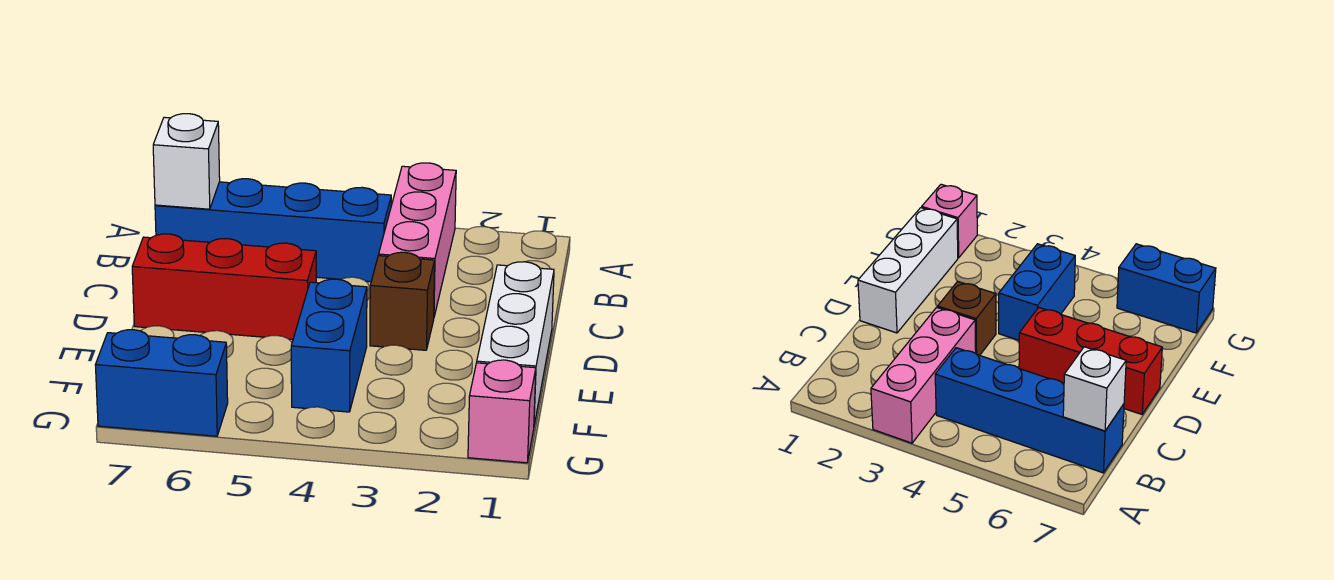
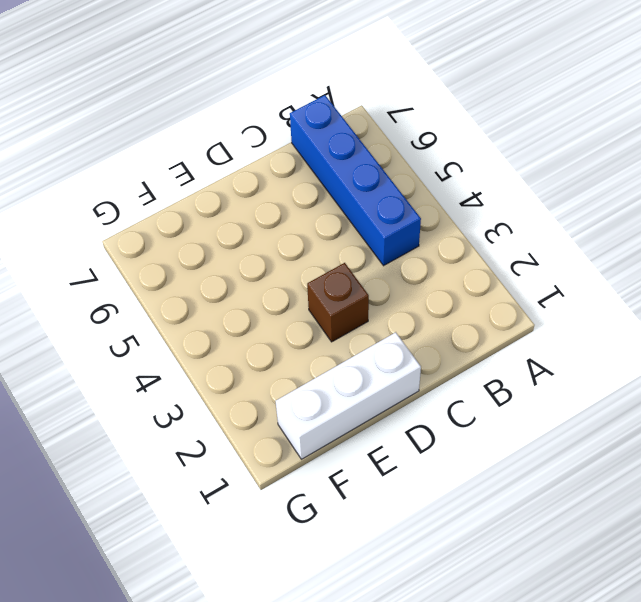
none -> pink 1x3 brick [379,163,456,316]
none -> red 1x3 brick [132,234,316,340]

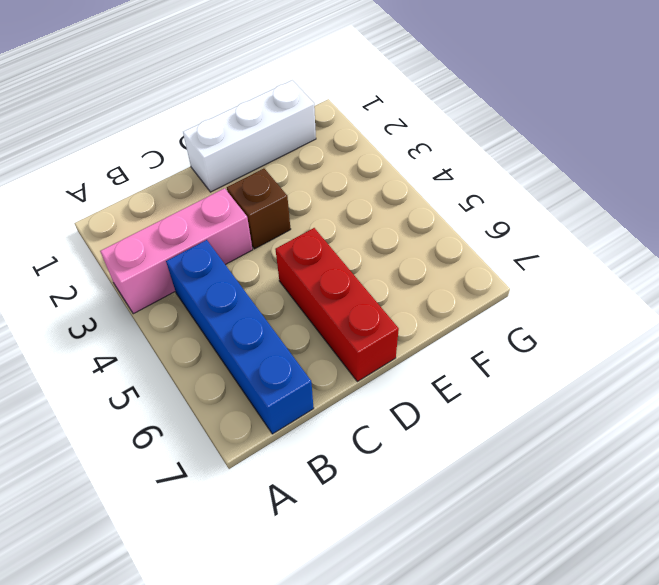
none -> blue 1x2 brick [291,279,367,412]
none -> pink 1x1 brick [468,360,536,463]

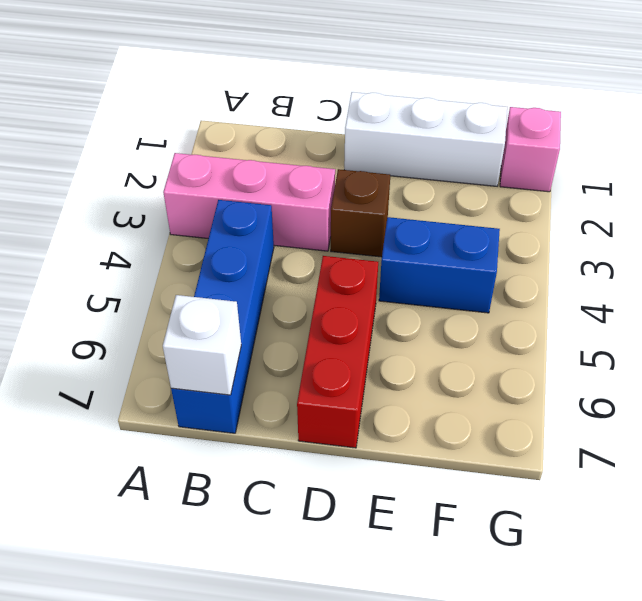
none -> blue 1x2 brick [95,330,228,436]

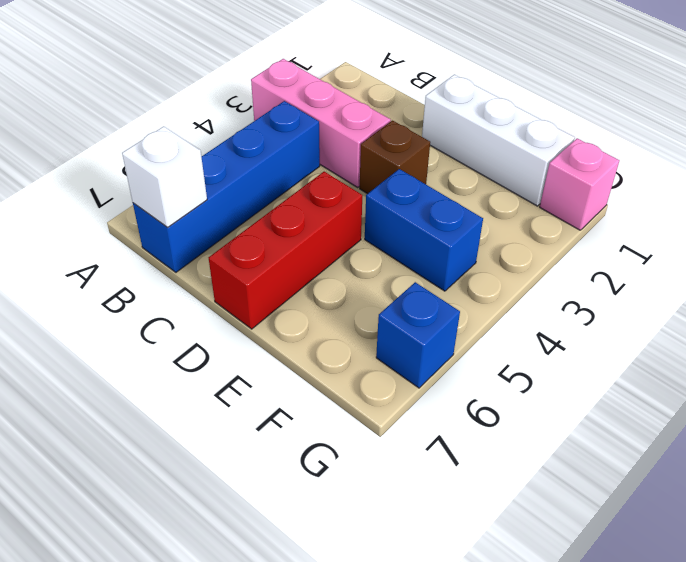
blue 1x1 brick [376,282,460,388] -> blue 1x2 brick [95,330,228,436]

